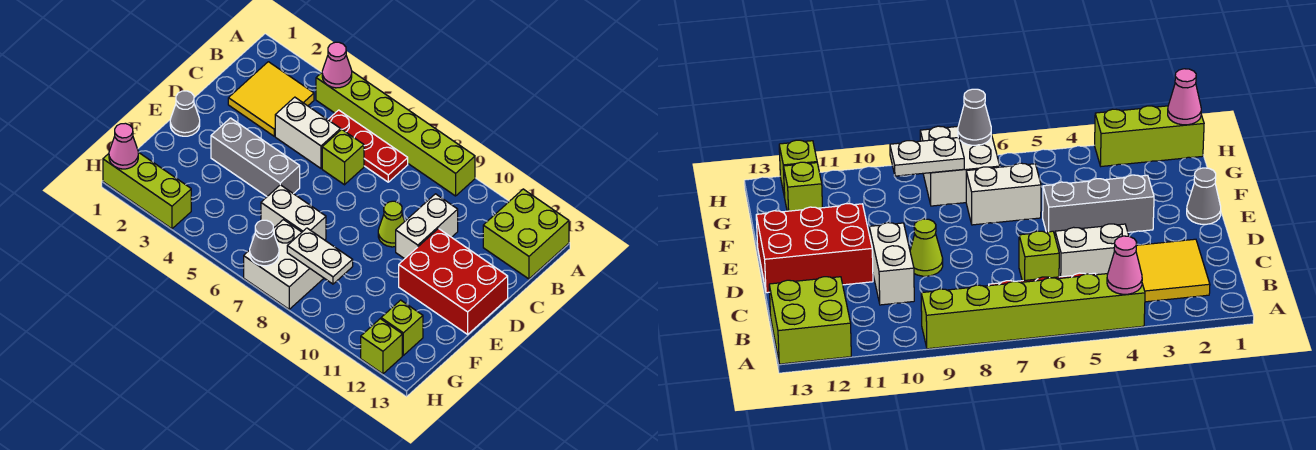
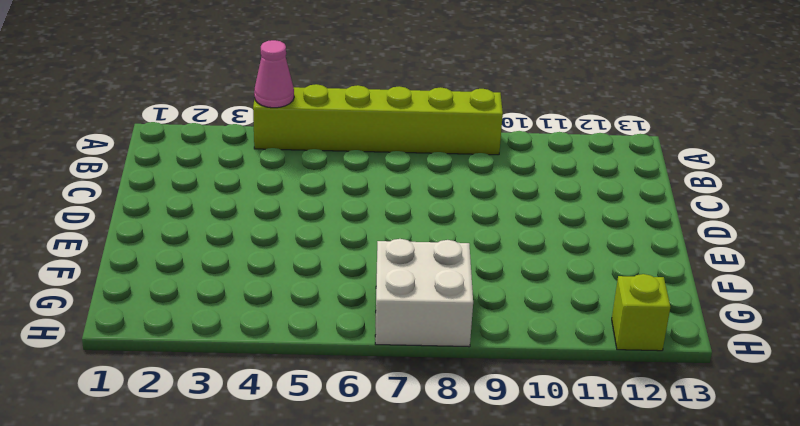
none -> lime 2x2 brick [483,189,569,279]
none -> yellow 2x2 tile [228,62,314,136]
none -> red 1x3 plate [328,110,408,182]

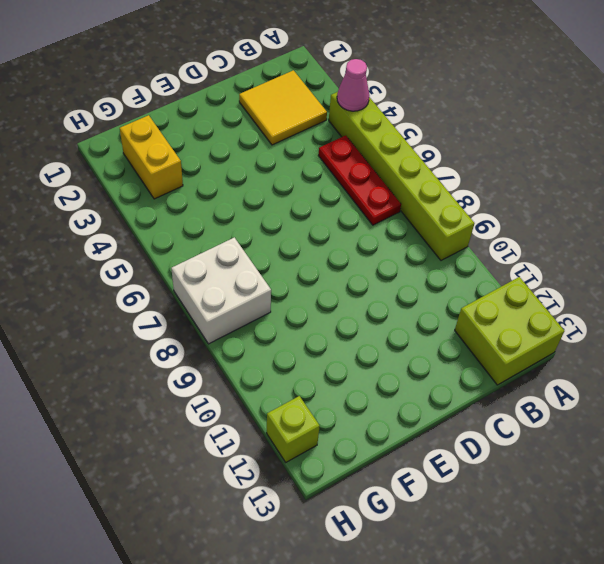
yellow 1x2 brick [120,115,183,199] -> none
none -> white 1x2 brick [275,97,341,168]
none -> lime 1x1 brick [322,129,364,185]
none -> white 1x2 brick [396,194,458,259]

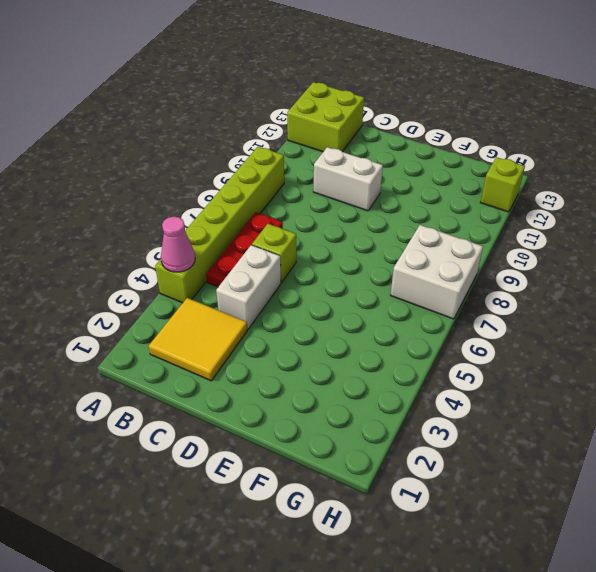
none -> lime 1x1 cone [378,201,405,247]
none -> red 2x3 brick [399,229,508,334]
none -> grey 1x1 cone [170,91,200,136]

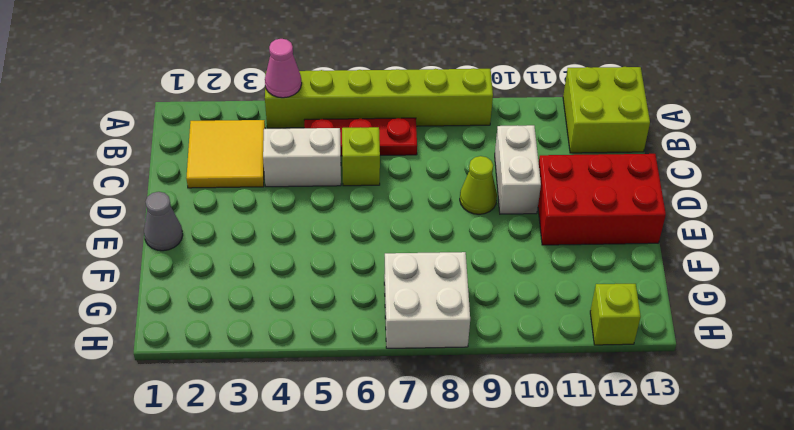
none -> grey 1x3 brick [211,118,300,196]
none -> white 1x2 brick [261,185,326,240]
none -> lime 1x1 brick [381,300,423,355]

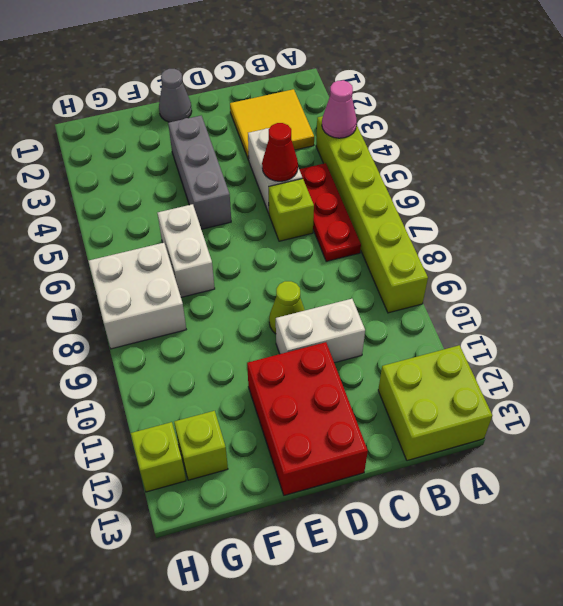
red 1x1 cone [262,123,298,181] -> none
none -> lime 1x3 brick [103,152,191,229]
none -> white 1x2 plate [287,228,353,284]
none -> pink 1x1 cone [109,123,138,169]

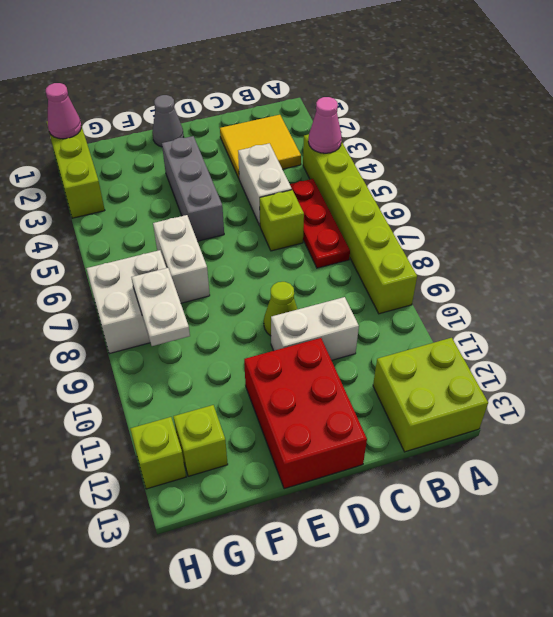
none -> grey 1x1 cone [250,220,279,266]

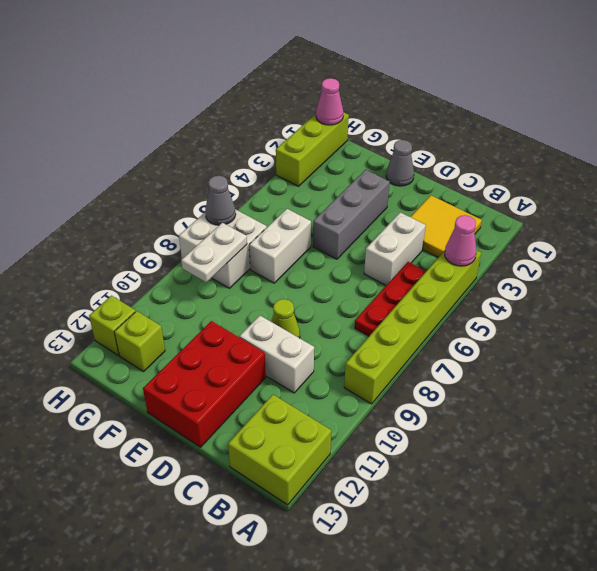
none -> lime 1x1 brick [322,129,364,185]

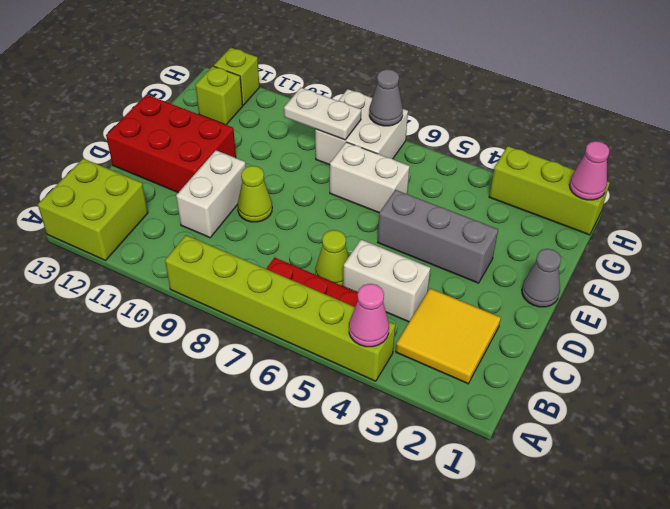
lime 1x1 cone [316,230,349,286] -> lime 1x1 brick [322,129,364,185]

